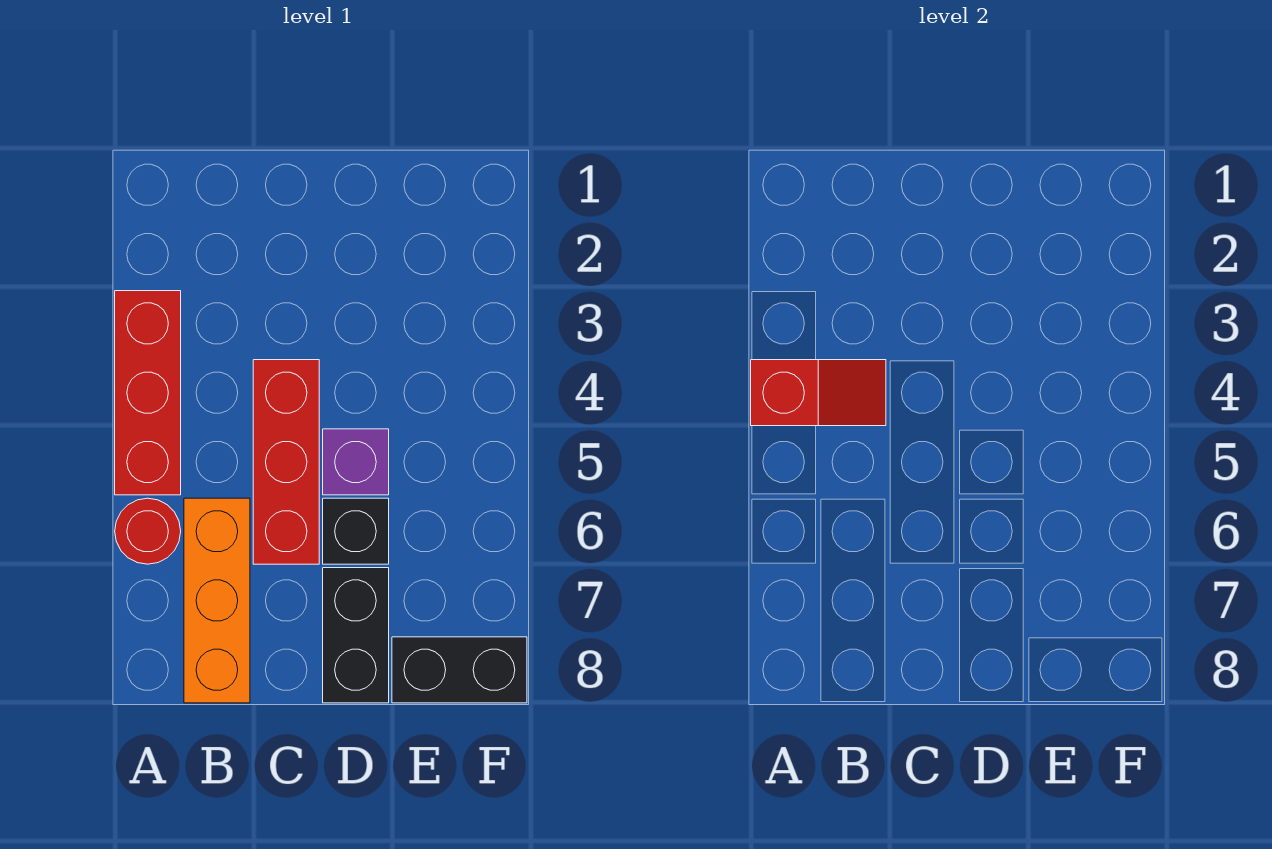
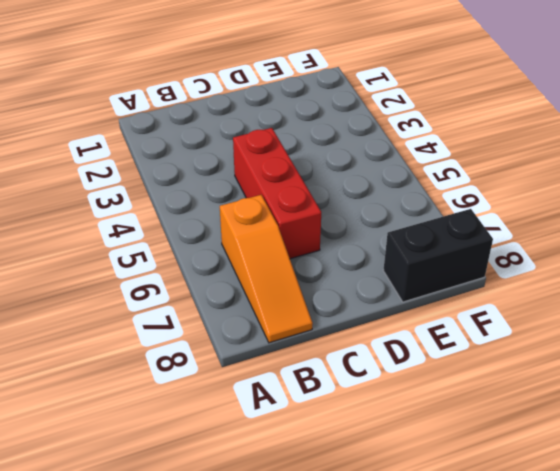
orange 1x3 slope [220,195,313,343] -> orange 1x3 brick [184,498,250,703]
none -> red 1x3 brick [115,291,181,495]
none -> red 1x1 round brick [115,498,181,564]

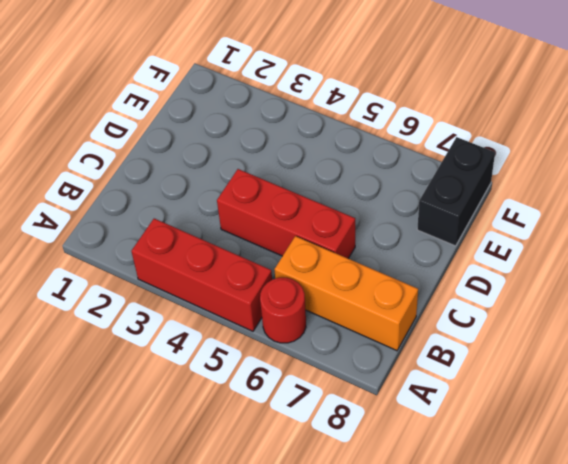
none -> purple 1x1 brick [323,429,389,495]
none -> black 1x1 brick [323,498,389,564]

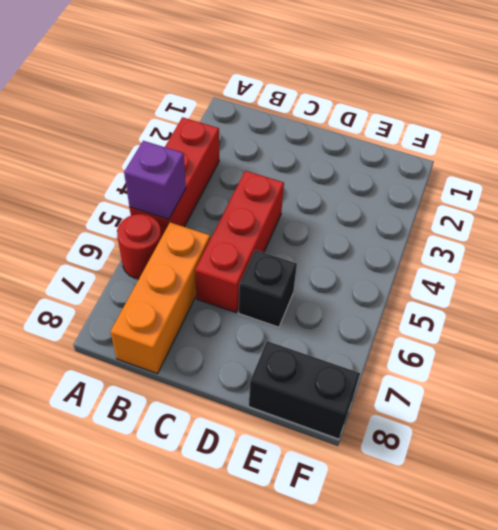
purple 1x1 brick [124,141,186,220] -> purple 1x1 brick moved to [323,429,389,495]
none -> black 1x2 brick [323,568,389,703]
none -> red 1x2 slope [751,360,886,426]

